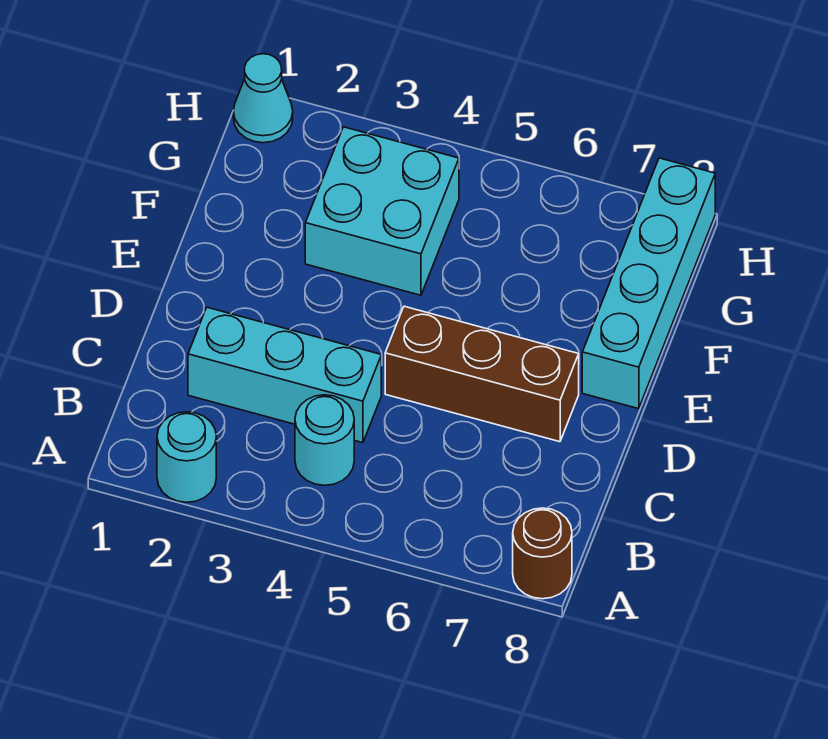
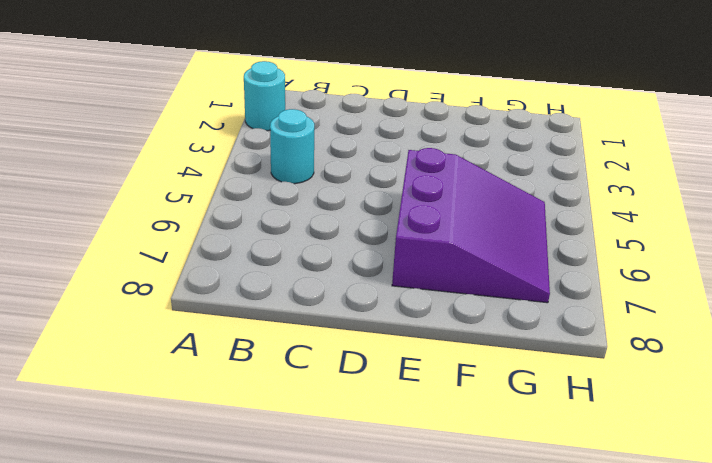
purple 3x3 slope [392,148,550,303] -> none
none -> brown 1x1 round brick [513,508,572,599]
none -> cyan 1x3 brick [188,307,381,443]

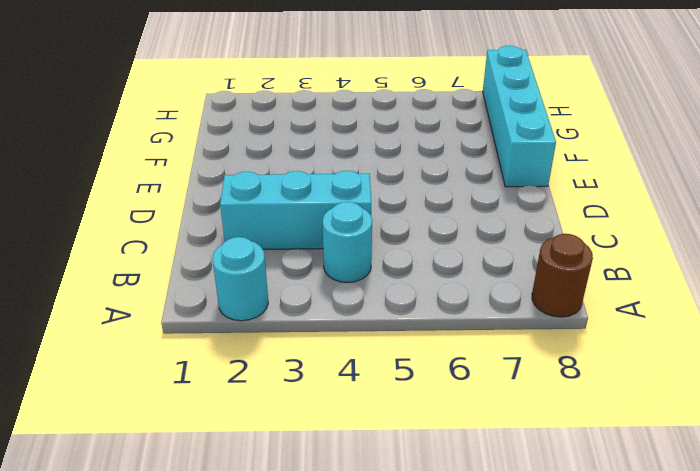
none -> brown 1x3 brick [385,306,579,442]
none -> cyan 2x2 brick [305,127,459,295]

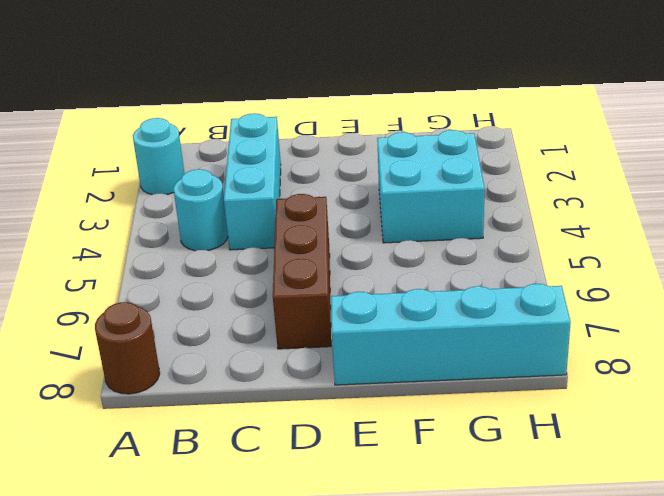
none -> cyan 1x1 cone [233,54,293,143]

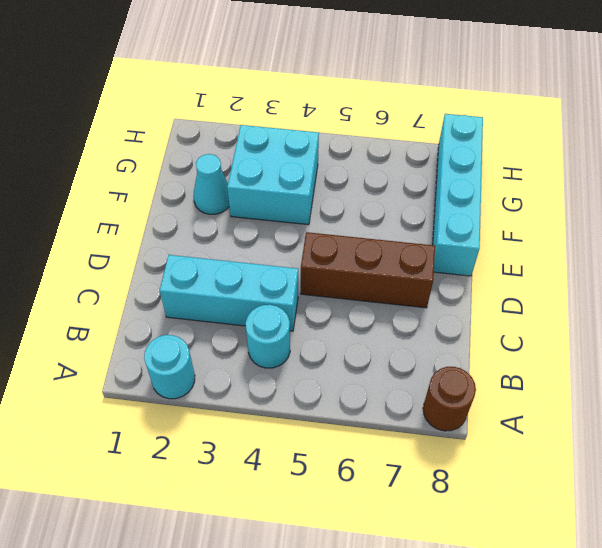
cyan 1x1 cone [193,154,229,214] -> cyan 1x1 cone moved to [233,54,293,143]

